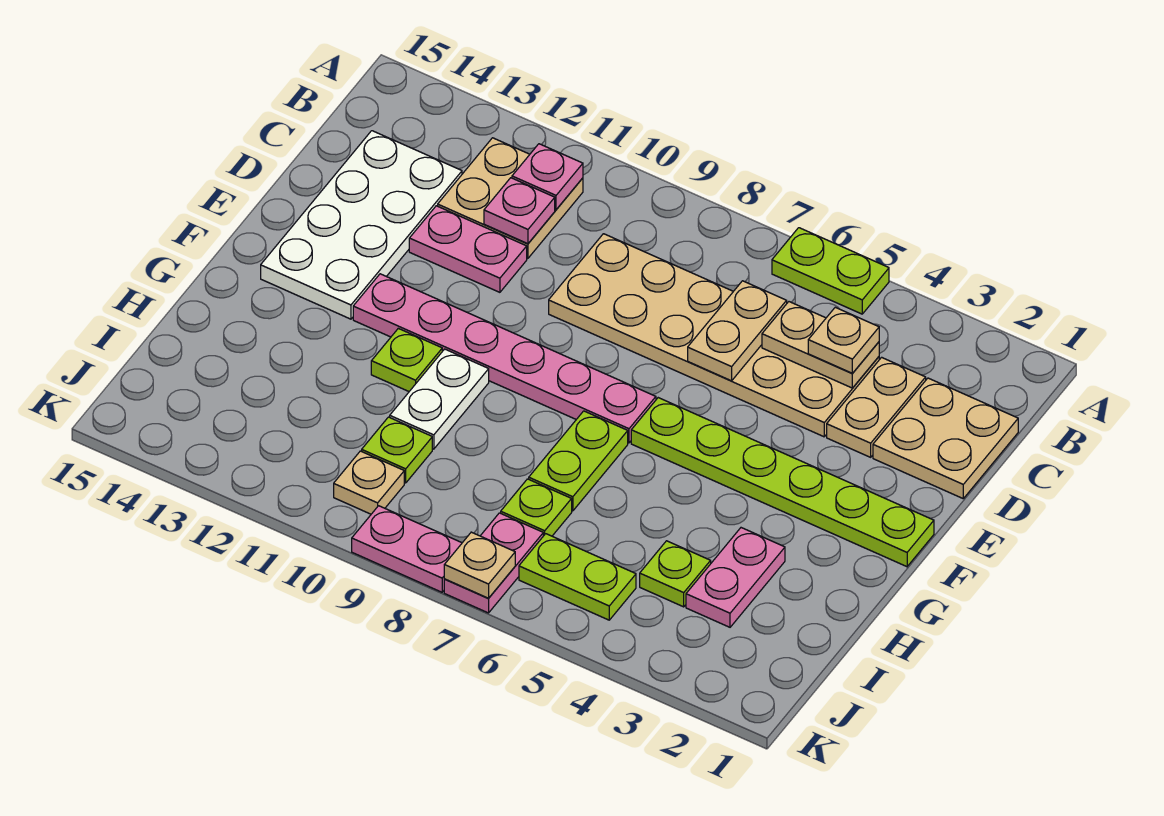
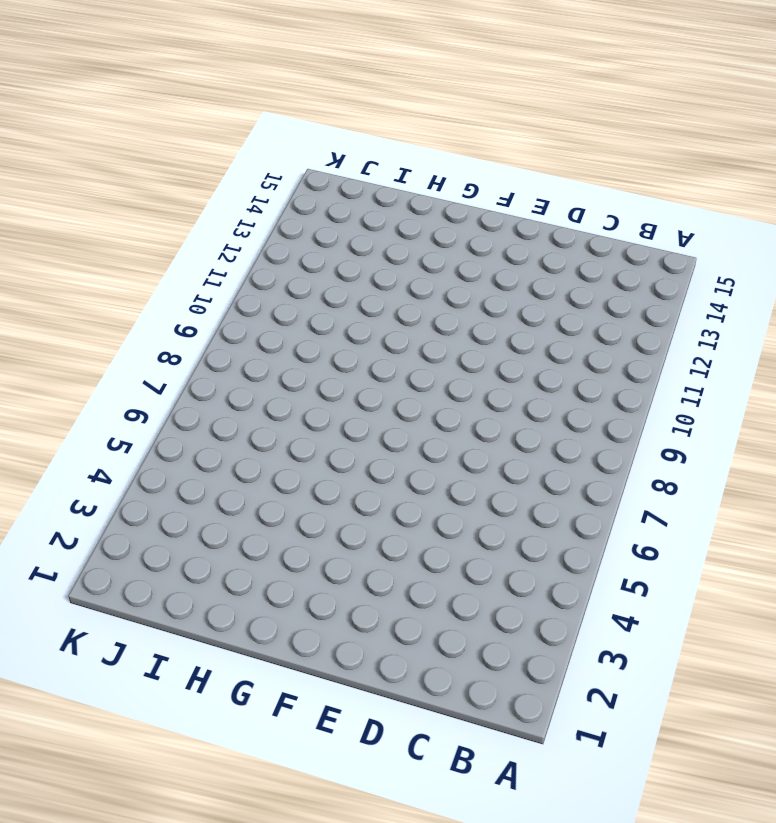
none -> lime 1x2 plate [772,228,889,314]
none -> tan 2x2 plate [438,138,583,258]
none -> tan 2x2 plate [873,378,1018,498]

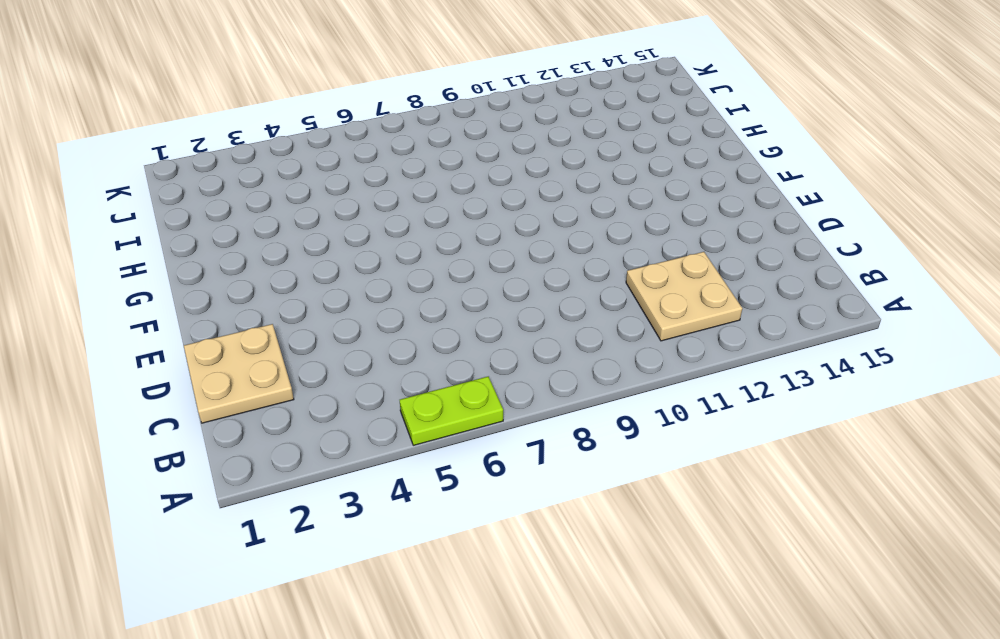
none -> tan 1x2 plate [827,357,926,457]
none -> tan 2x6 plate [549,234,879,437]
none -> white 2x4 plate [261,131,462,319]

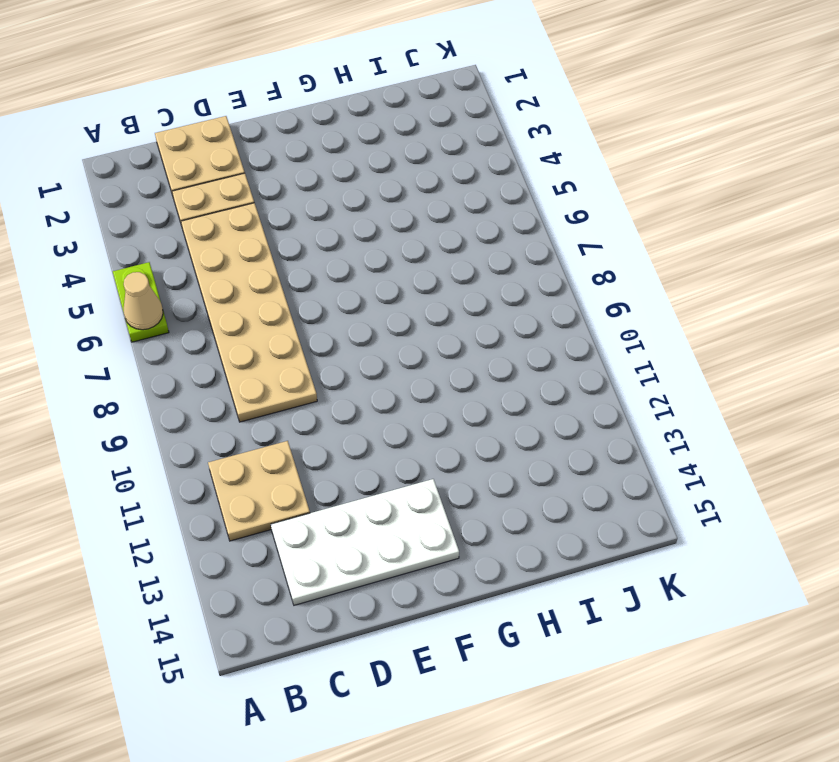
tan 1x1 cone [124,272,163,330] -> none
none -> pink 1x2 plate [409,206,527,292]
none -> lime 1x6 plate [631,398,934,567]
none -> pink 1x6 plate [353,274,656,443]

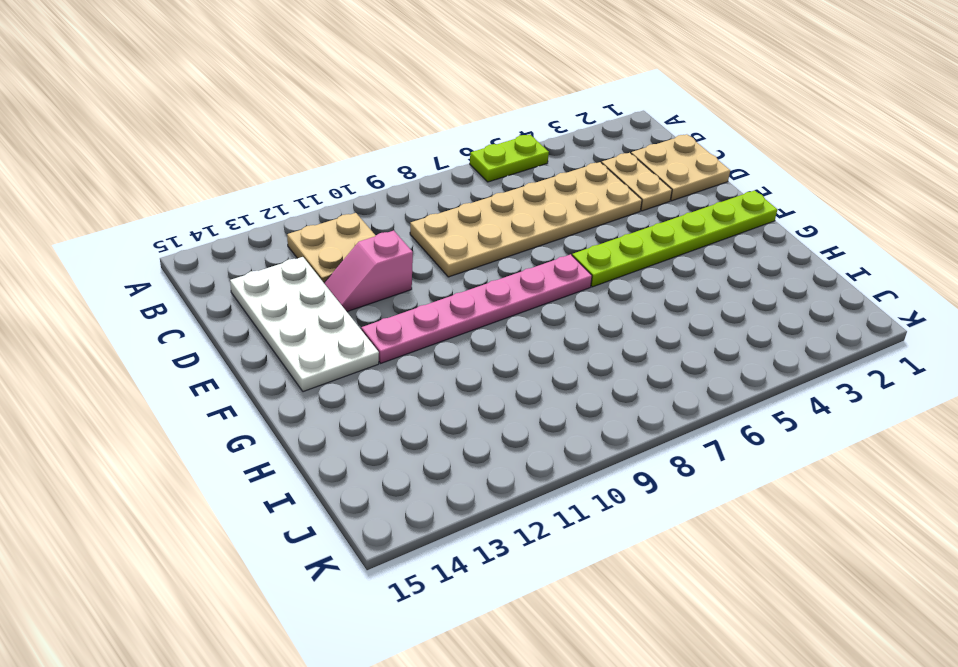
pink 1x2 slope [324,231,413,312] -> pink 1x2 plate [409,206,527,292]
none -> lime 1x2 plate [529,411,628,511]
none -> white 1x2 plate [390,349,489,449]
none -> lime 1x1 plate [371,328,442,391]

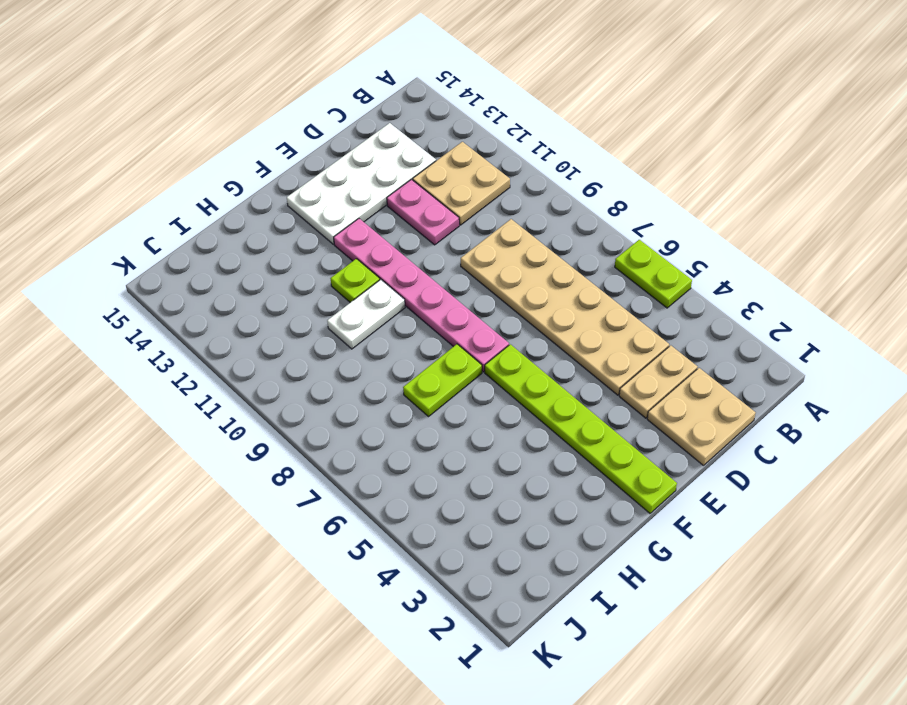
none -> pink 1x2 plate [686,528,785,627]
none -> lime 1x1 plate [640,541,711,607]
none -> lime 1x1 plate [501,479,572,536]

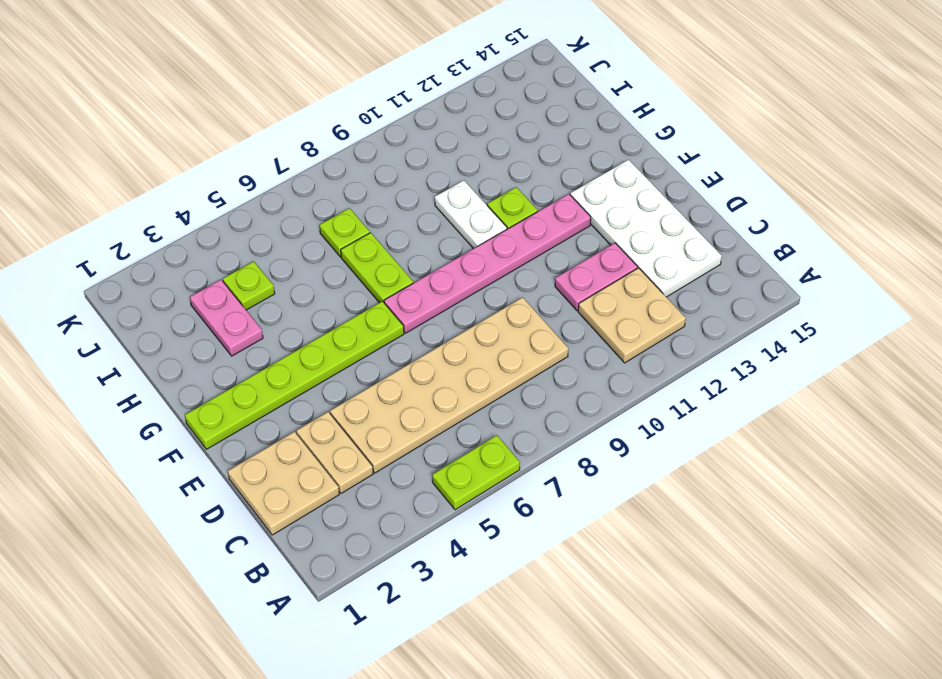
none -> lime 1x1 plate [362,417,432,483]
none -> lime 1x2 plate [519,534,636,620]
none -> pink 1x2 plate [444,513,543,613]

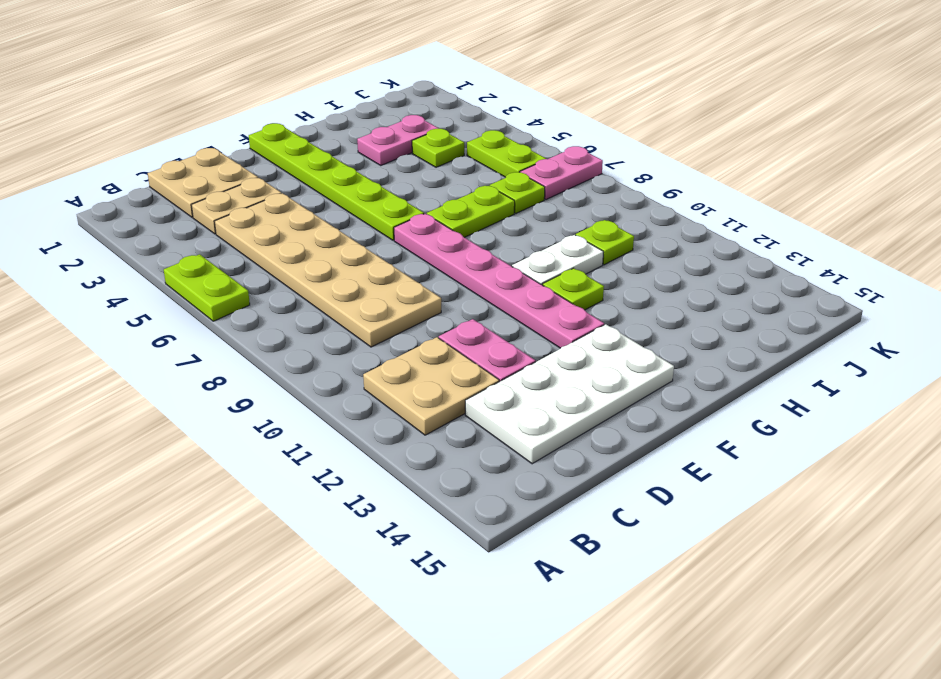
none -> tan 1x1 plate [334,451,404,514]
none -> pink 1x2 plate [352,506,462,592]
none -> pink 1x1 plate [512,144,583,210]

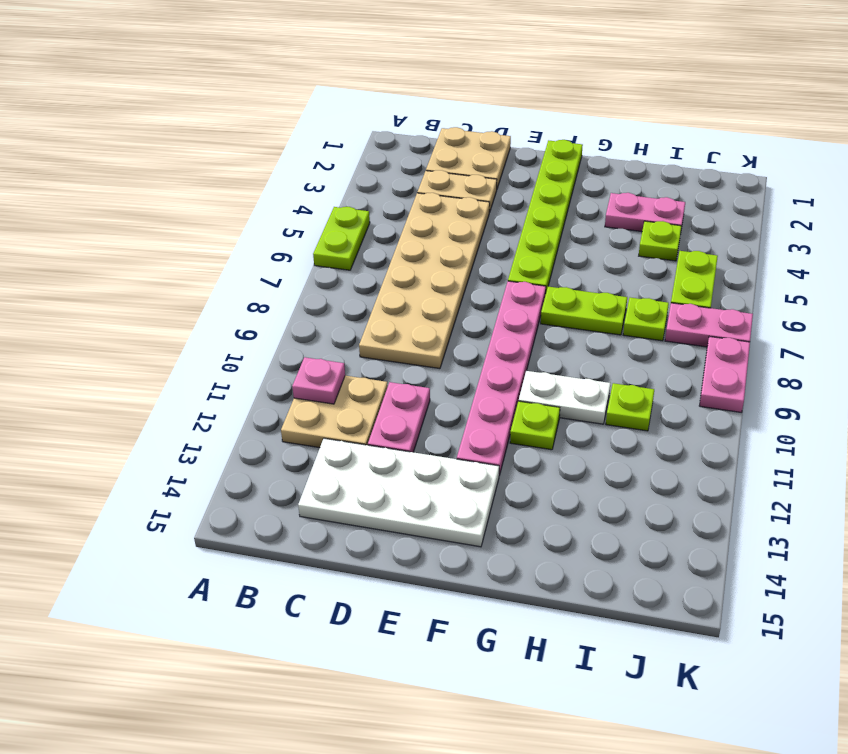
none -> tan 1x1 plate [334,451,404,514]
none -> tan 1x2 plate [762,302,879,388]
none -> tan 1x2 plate [688,281,787,381]

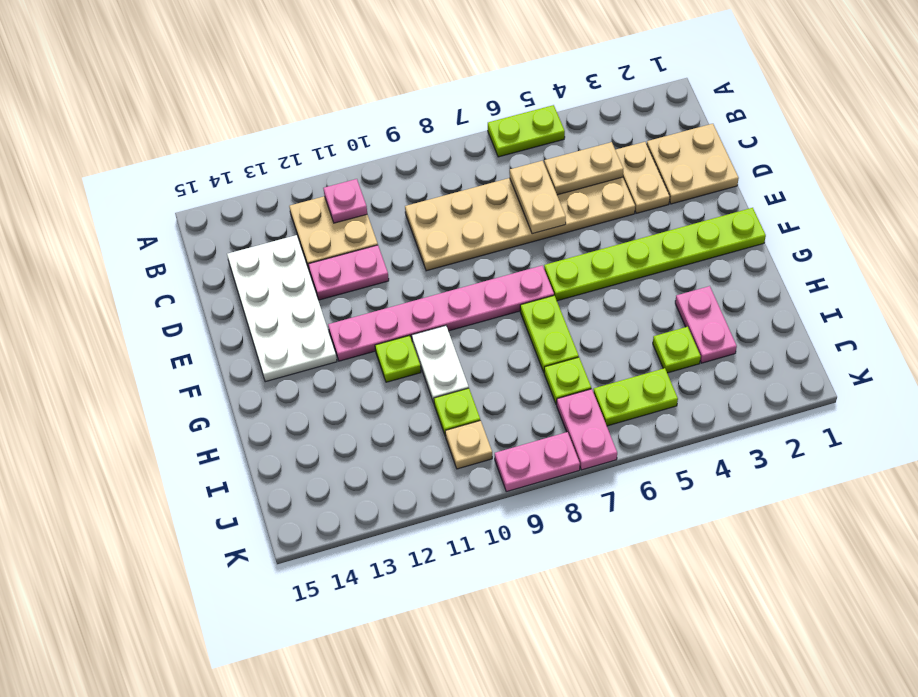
none -> pink 1x1 plate [484,178,555,244]
none -> tan 1x1 plate [444,532,515,598]
none -> tan 1x1 plate [808,307,879,373]

